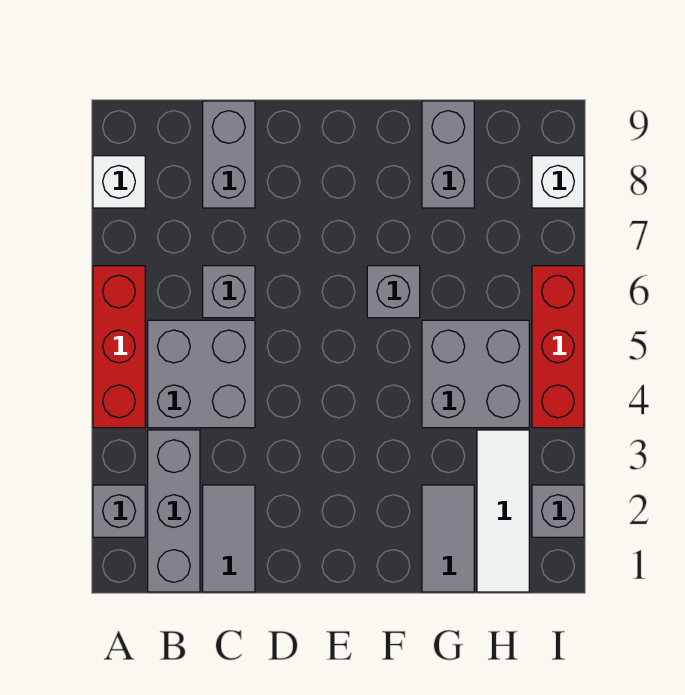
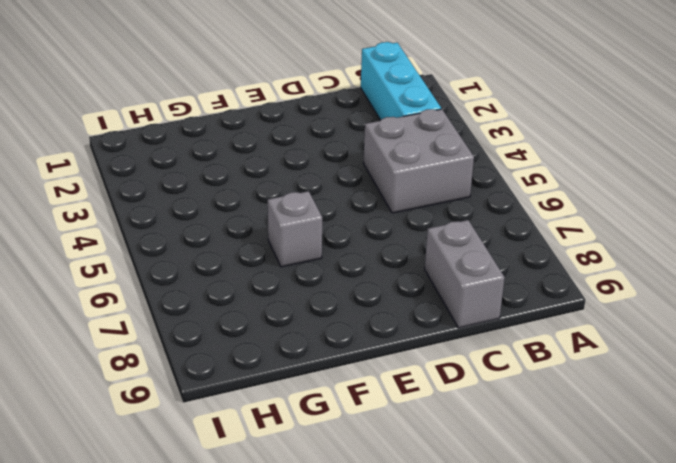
cyan 1x3 brick [361,42,441,120] -> grey 1x3 brick [148,430,200,592]
none -> grey 1x1 brick [93,485,145,537]
none -> red 1x3 brick [93,266,145,428]
none -> white 1x1 brick [93,156,145,208]

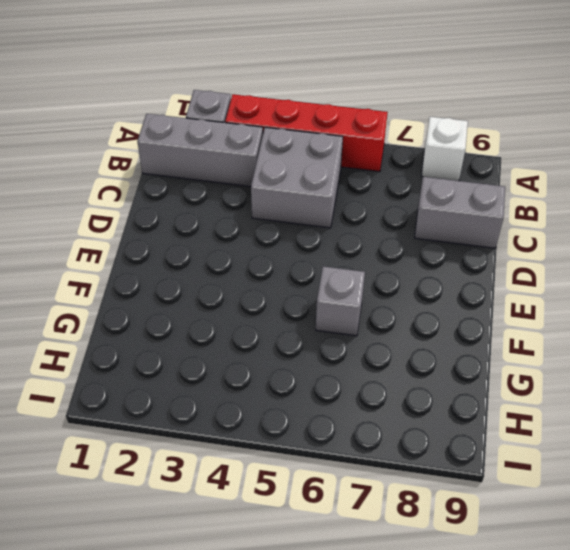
red 1x4 brick [225,94,388,172] -> red 1x3 brick [93,266,145,428]
none -> grey 1x2 tile [203,485,255,592]
none -> grey 1x1 brick [203,266,255,318]
none -> grey 1x2 tile [422,485,474,592]

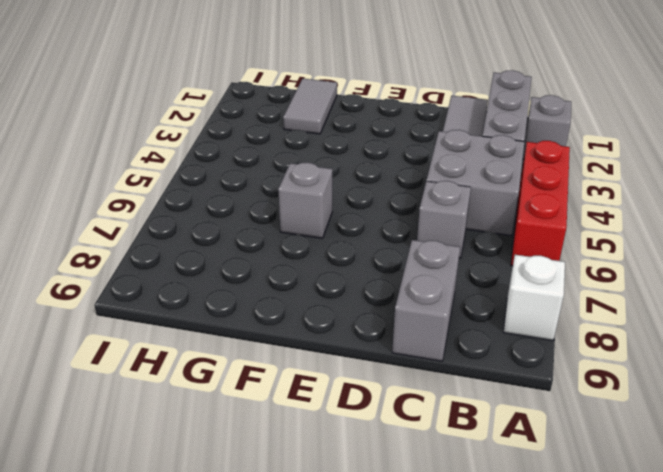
none -> grey 2x2 brick [422,320,529,428]
none -> grey 1x2 brick [422,101,474,208]
none -> white 1x3 tile [477,430,529,592]

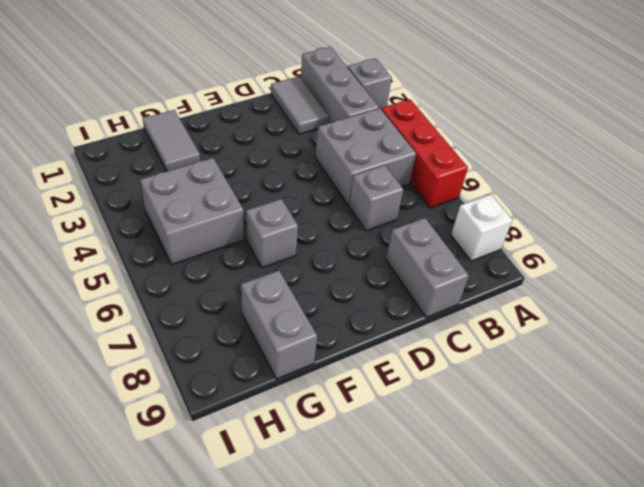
none -> white 1x3 tile [477,430,529,592]
none -> grey 1x1 brick [532,485,584,537]
none -> red 1x3 brick [532,266,584,428]

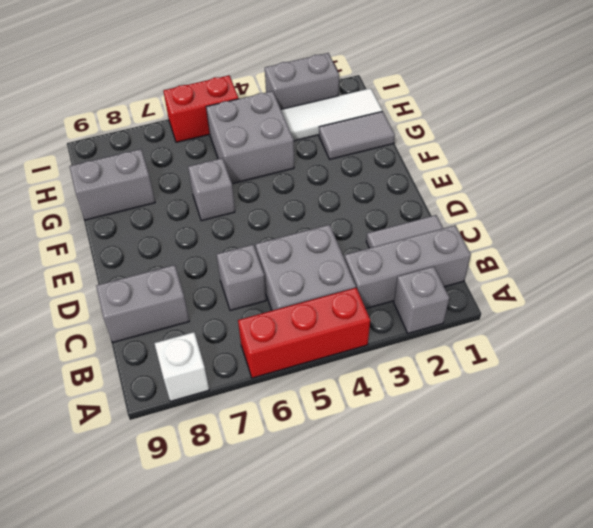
grey 1x2 brick [265,53,339,109] -> grey 1x1 brick [532,485,584,537]
red 1x2 brick [164,75,239,142] -> red 1x3 brick [532,266,584,428]
none -> white 1x1 brick [532,156,584,208]

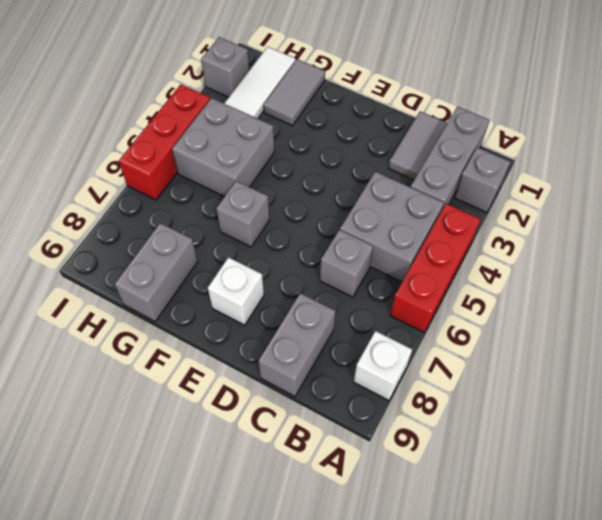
white 1x1 brick [208,257,264,325] -> white 1x1 brick moved to [532,156,584,208]

